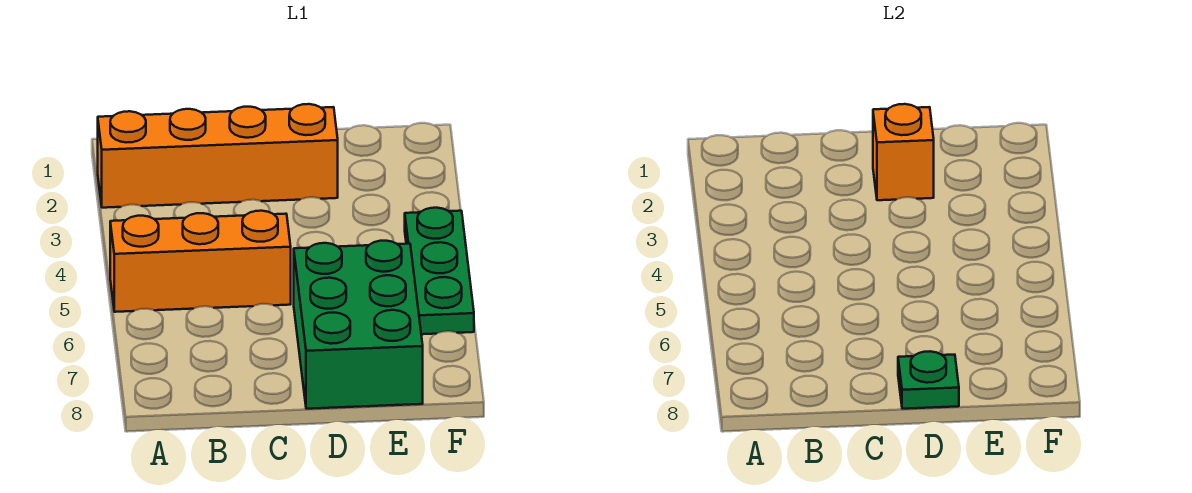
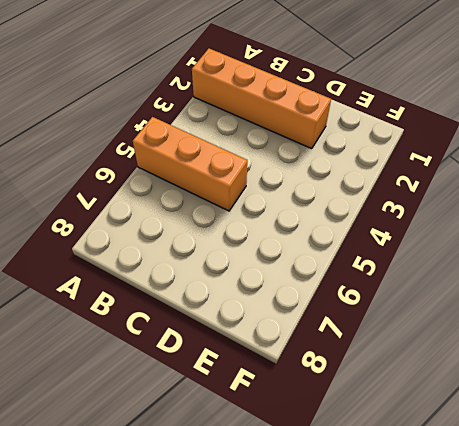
none -> green 2x3 brick [294,241,423,409]
none -> green 1x3 plate [405,208,474,334]

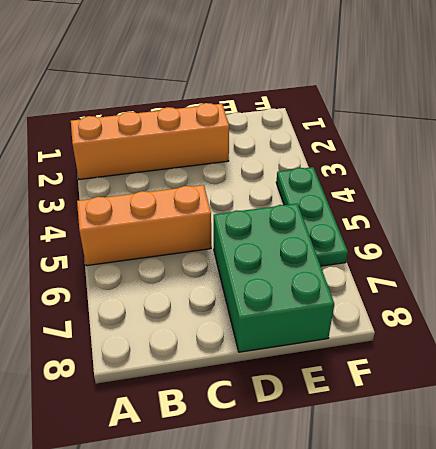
none -> orange 1x1 brick [873,104,934,200]
none -> green 1x1 plate [898,351,959,409]

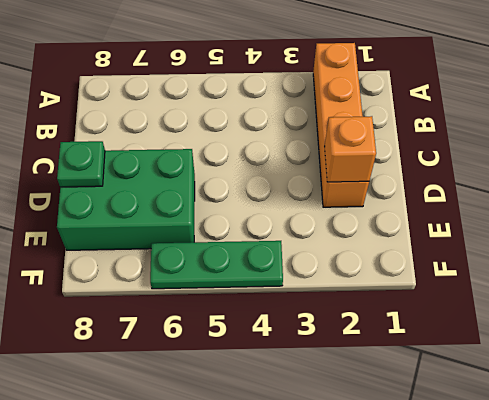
none -> orange 1x3 brick [110,211,291,312]

